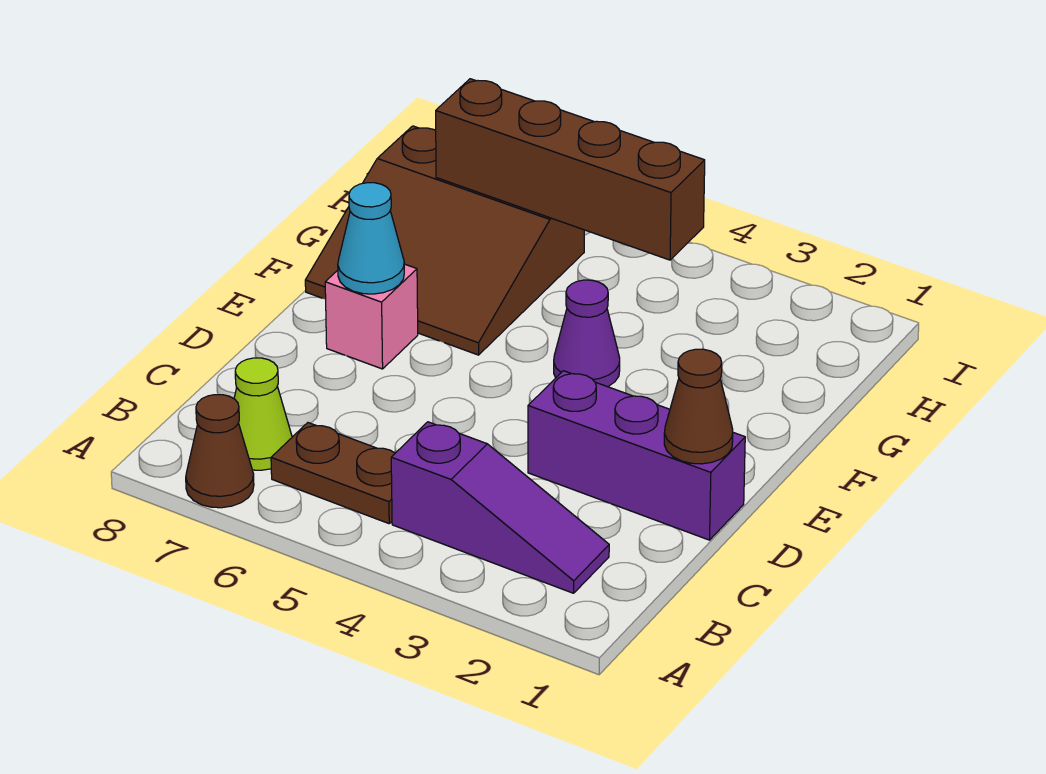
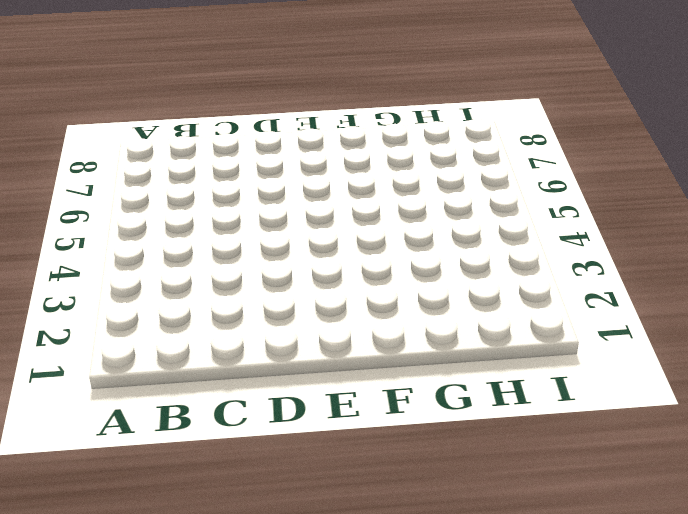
none -> brown 1x1 cone [186,395,254,508]
none -> purple 1x3 slope [391,422,609,593]

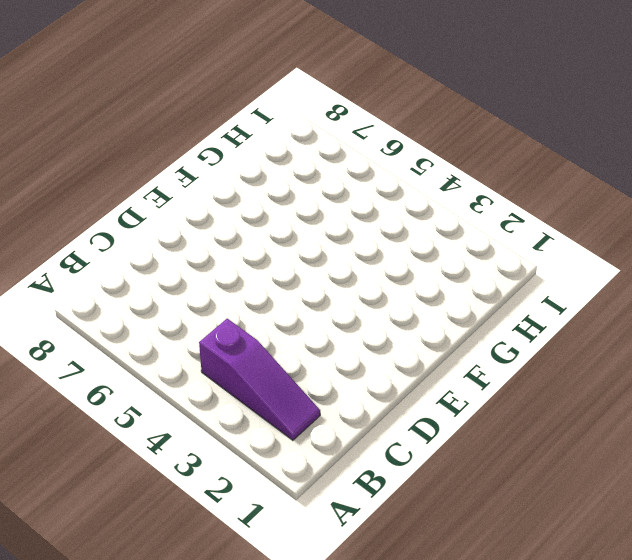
none -> brown 1x1 cone [186,395,254,508]
none -> brown 1x2 plate [271,423,395,524]

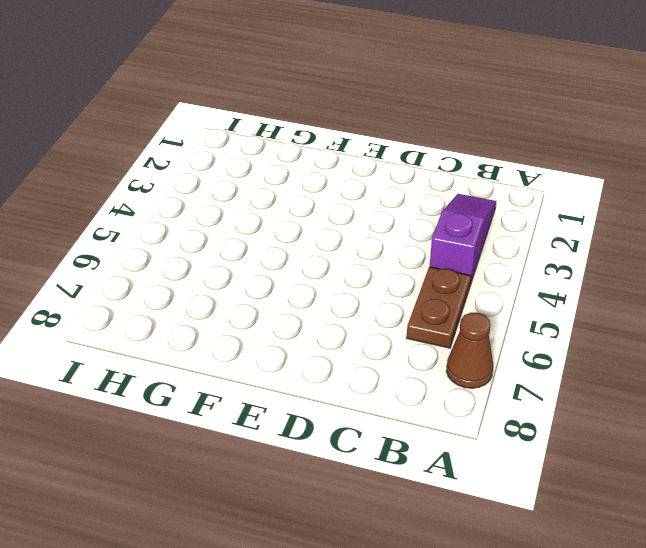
none -> lime 1x1 cone [234,358,292,470]
none -> purple 1x3 brick [528,371,745,540]

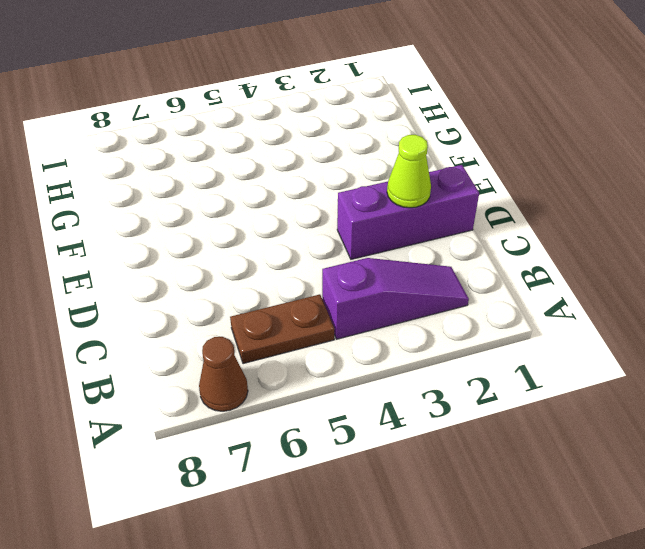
lime 1x1 cone [387,135,431,208] -> lime 1x1 cone moved to [234,358,292,470]
none -> pink 1x1 brick [325,264,418,369]
none -> purple 1x1 cone [554,280,620,387]

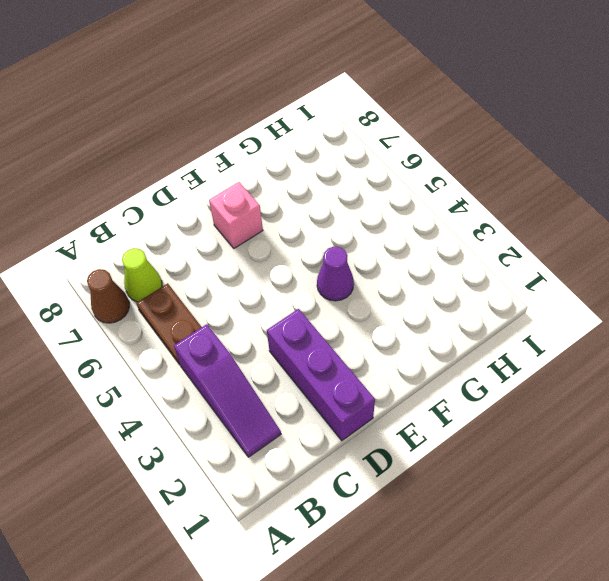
none -> brown 3x3 slope [305,126,584,355]
none -> brown 1x1 cone [664,349,733,464]

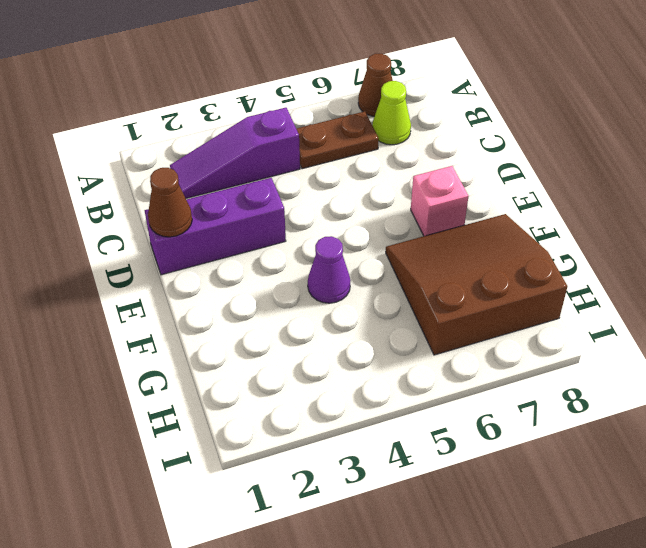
none -> cyan 1x1 cone [338,183,404,294]
none -> brown 1x4 brick [436,79,705,260]

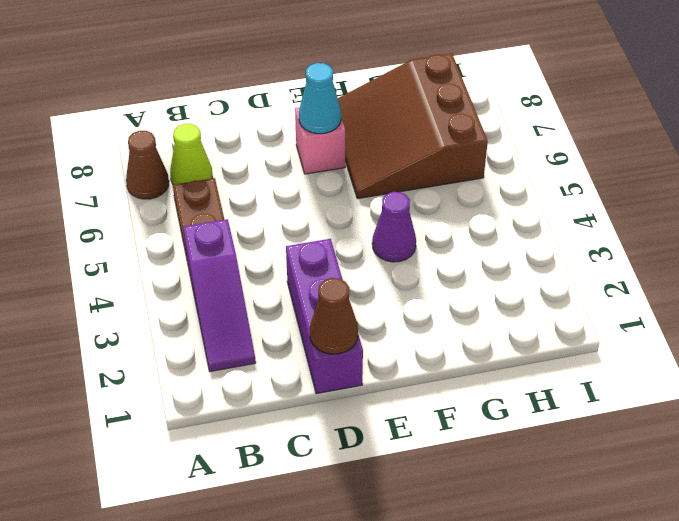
none -> brown 1x4 brick [436,79,705,260]

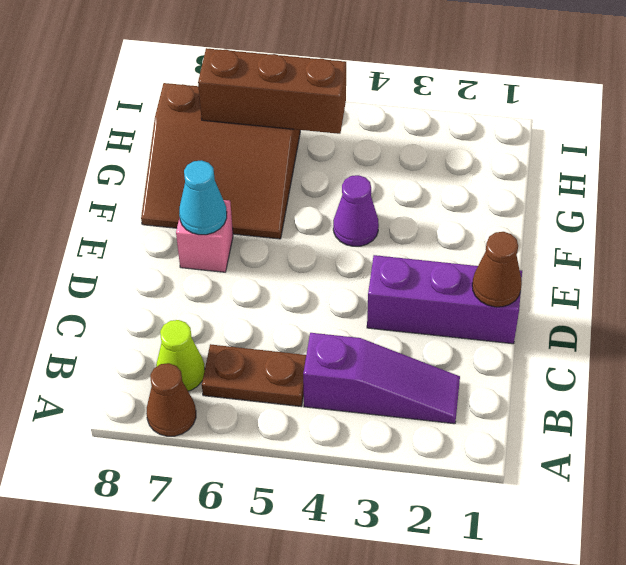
brown 1x3 brick [198,48,346,134] -> brown 1x4 brick [436,79,705,260]

